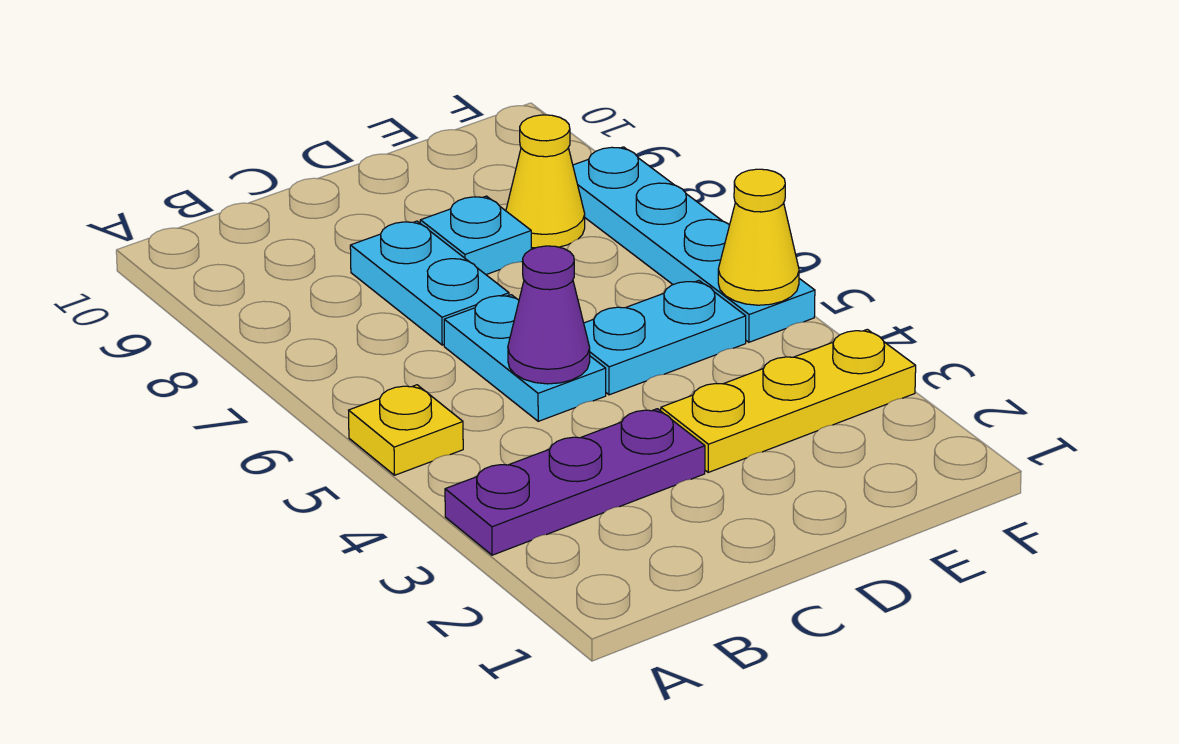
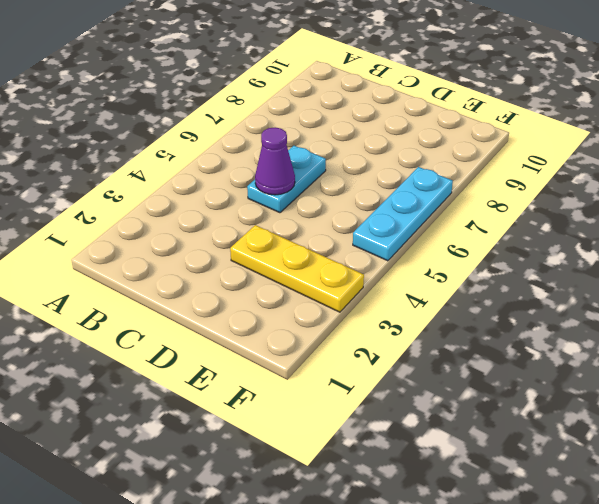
cyan 1x3 plate [353,167,453,261] -> cyan 1x4 plate [573,147,815,342]
none -> purple 1x3 plate [445,409,705,555]
none -> yellow 1x1 plate [349,385,463,475]

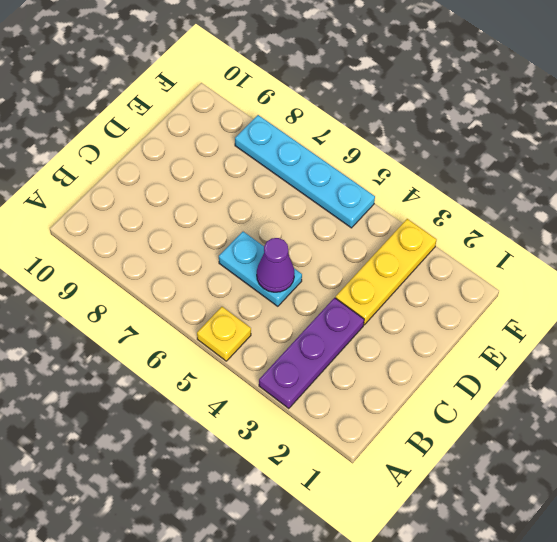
none -> cyan 1x2 plate [350,221,509,345]
none -> cyan 1x2 plate [584,281,746,395]

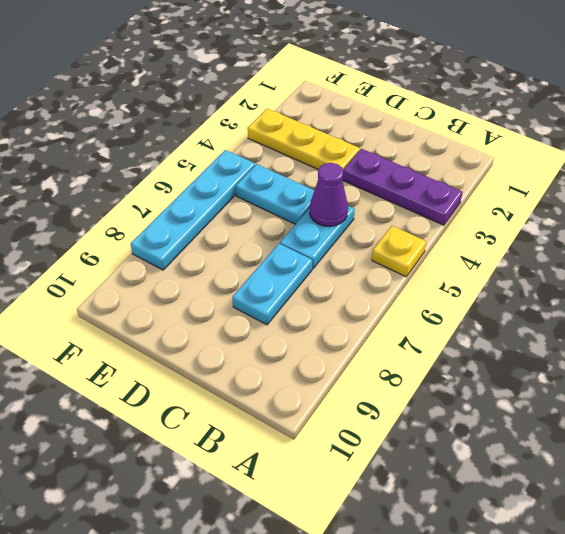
none -> cyan 1x1 plate [420,196,531,275]
none -> yellow 1x1 cone [506,115,585,248]

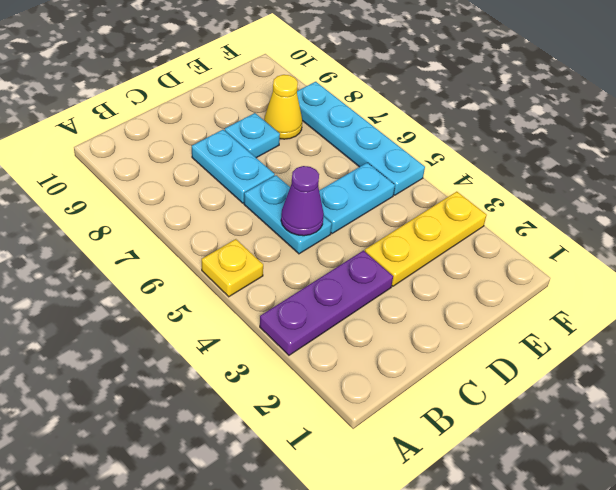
none -> yellow 1x1 cone [718,169,799,305]

